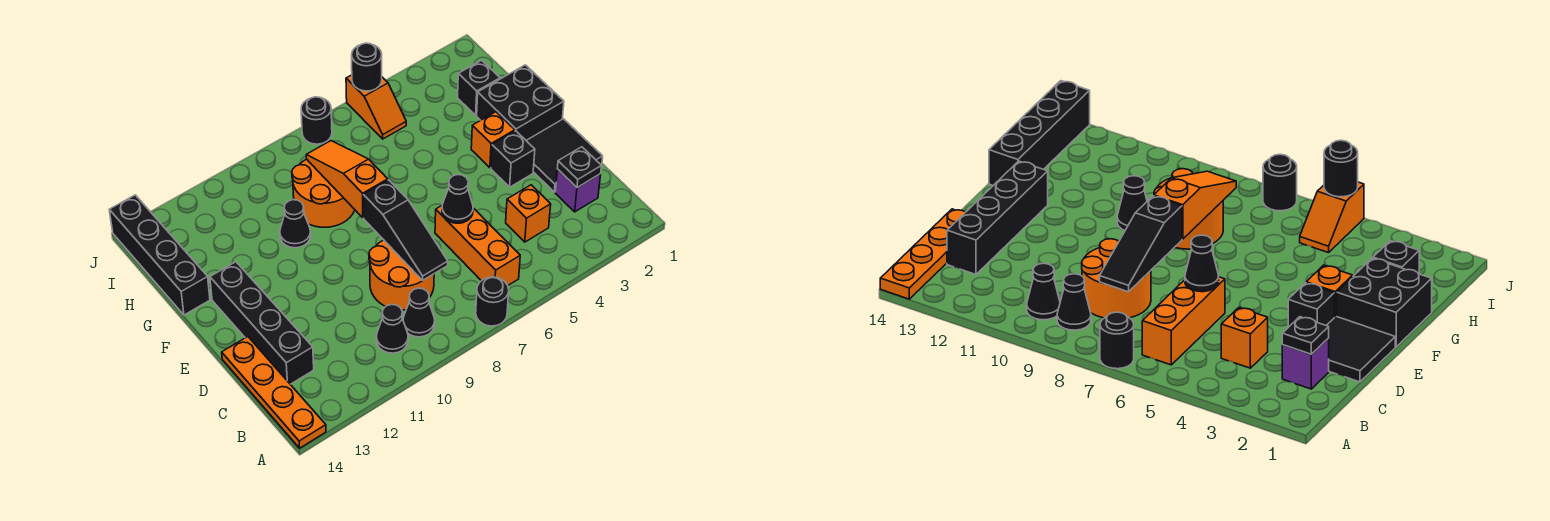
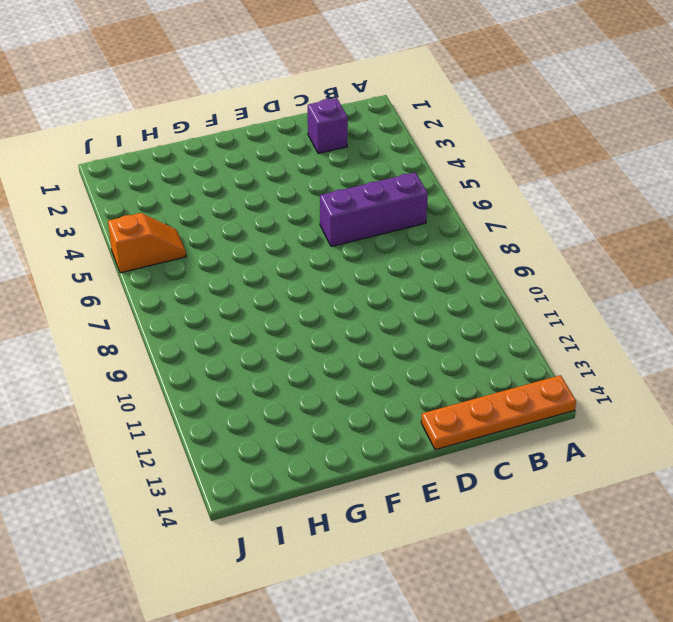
purple 1x3 brick [320,172,428,247] -> orange 1x3 brick [435,206,520,285]
none -> black 1x1 round brick [476,277,509,326]
none -> black 1x1 cone [403,288,435,337]
none -> black 1x1 cone [376,304,408,353]

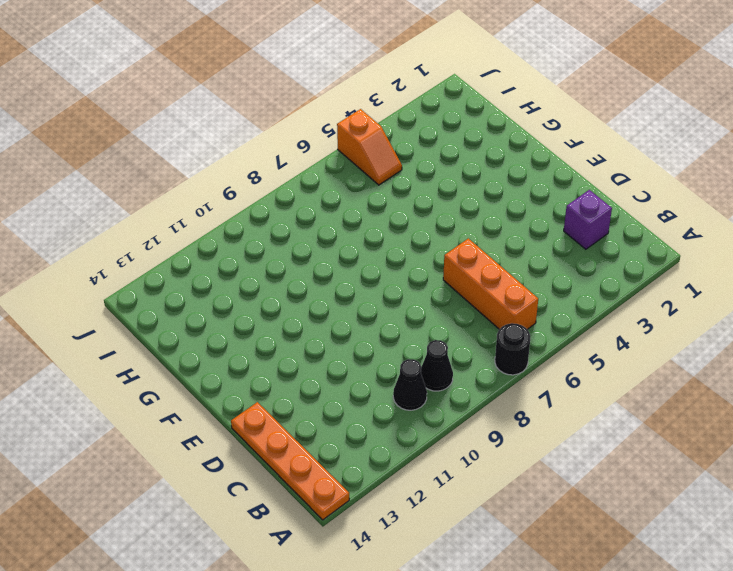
none -> orange 1x1 brick [506,185,551,242]
none -> orange 2x2 round brick [369,240,434,310]
none -> black 1x4 brick [210,262,314,384]

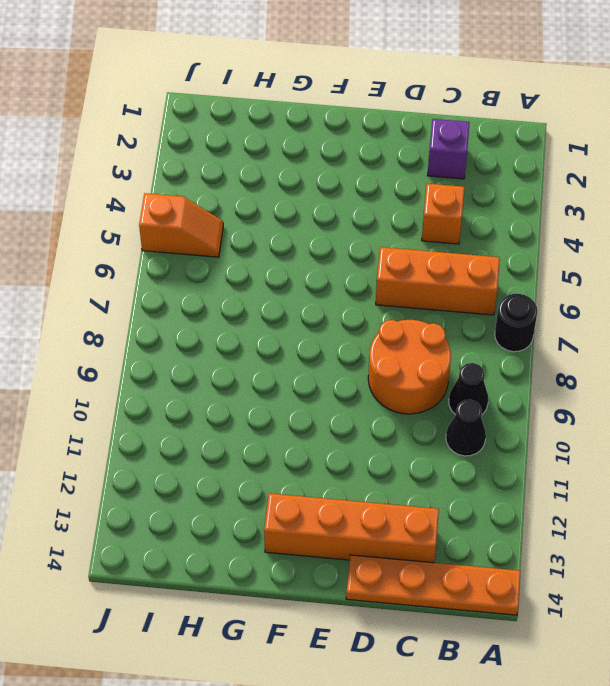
orange 1x4 brick [264,493,439,563] -> black 1x4 brick [210,262,314,384]
none -> black 2x2 tile [526,119,603,192]
none -> black 1x1 brick [491,131,535,187]
none -> black 2x2 brick [477,65,564,140]

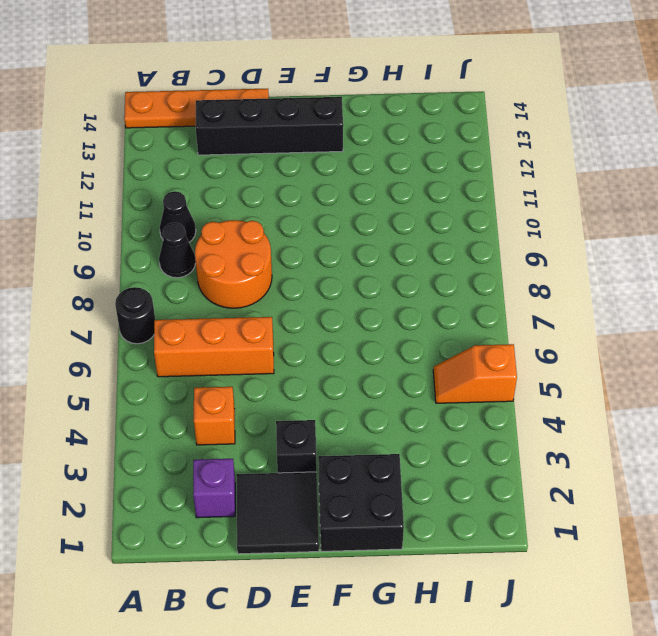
none -> orange 1x1 brick [471,112,515,168]
none -> orange 2x2 round brick [292,159,355,227]
none -> black 1x1 cone [280,200,311,248]

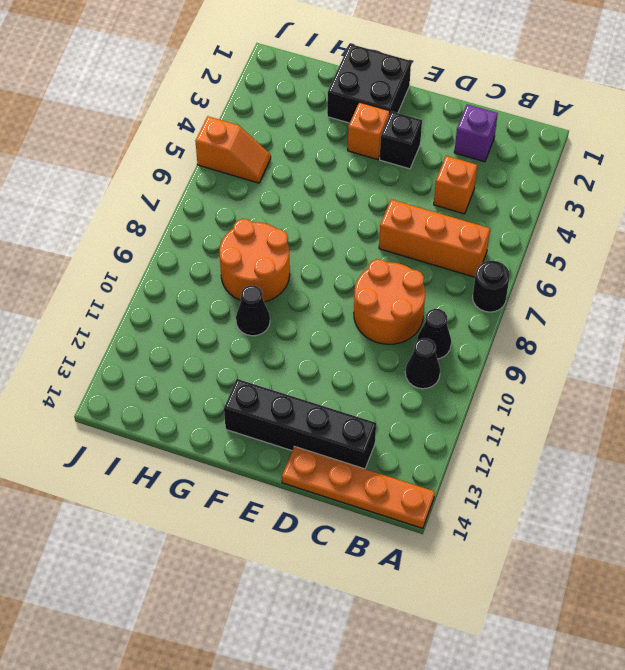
none -> black 2x2 tile [526,119,603,192]
none -> black 1x4 brick [109,195,210,315]
none -> black 1x1 brick [458,60,500,115]

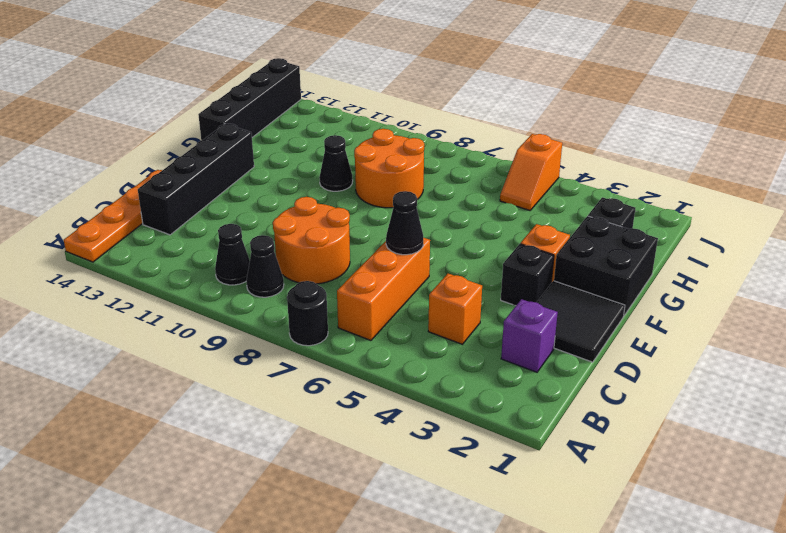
none -> black 1x1 round brick [301,97,332,144]
none -> black 1x1 plate [557,147,601,188]
none -> black 1x3 slope [363,180,448,280]

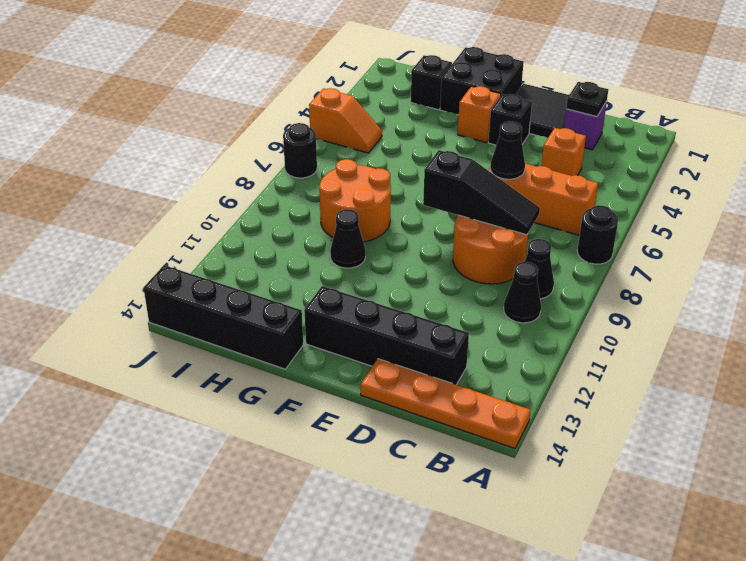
none -> orange 1x3 slope [306,141,388,218]
none -> black 1x1 round brick [352,43,382,91]

